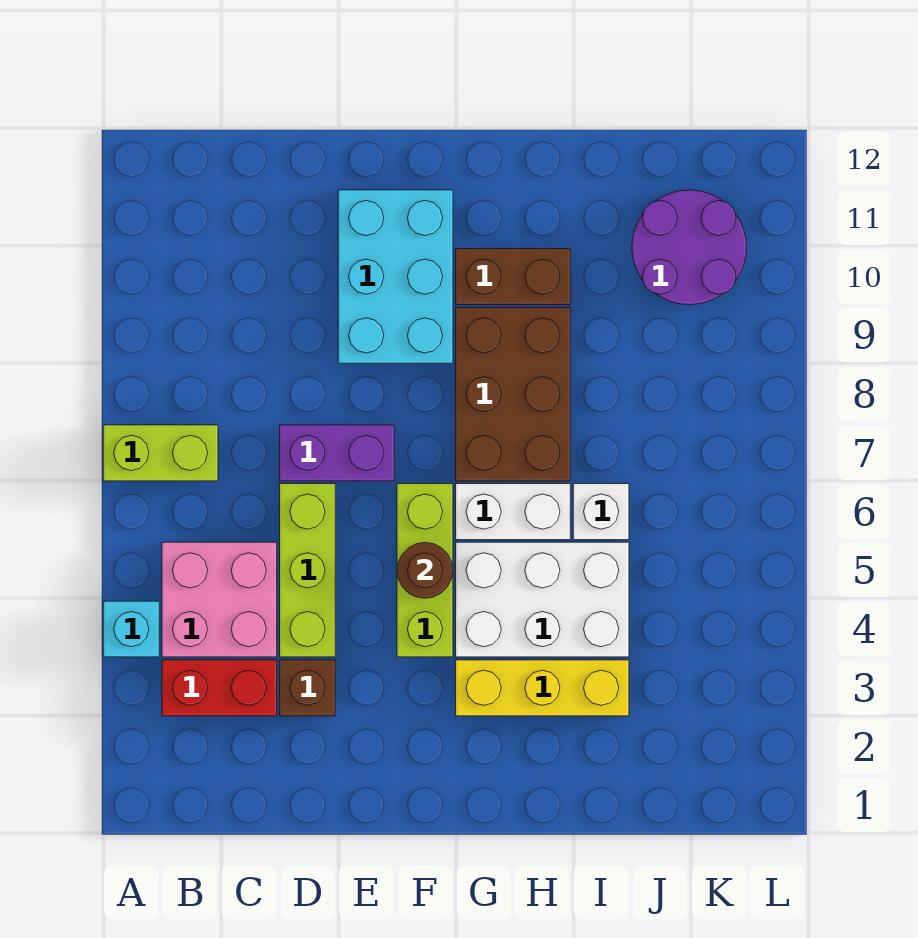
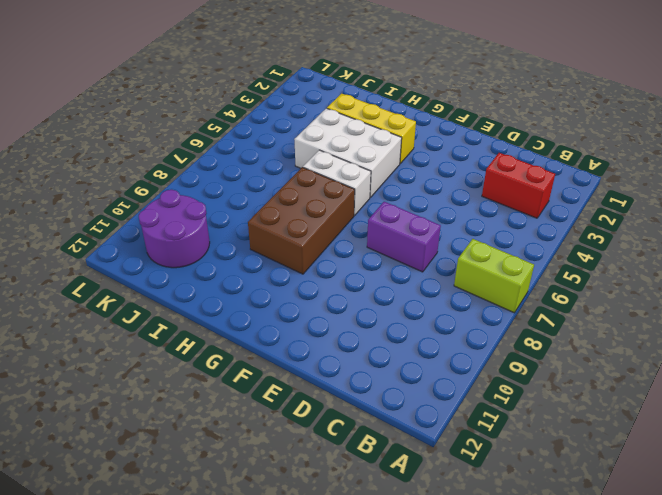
none -> cyan 1x1 brick [103,601,159,657]
none -> pink 2x2 brick [162,542,277,657]
none -> brown 1x1 brick [280,660,335,716]

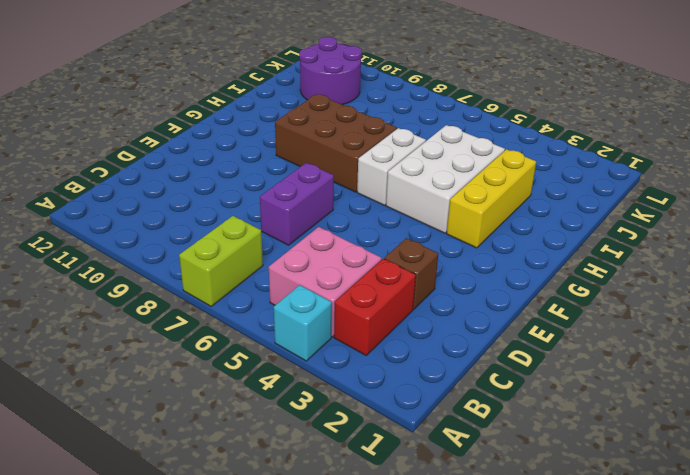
none -> lime 1x3 brick [280,484,335,657]
none -> cyan 2x3 brick [338,190,453,363]
none -> lime 1x3 brick [397,484,453,657]

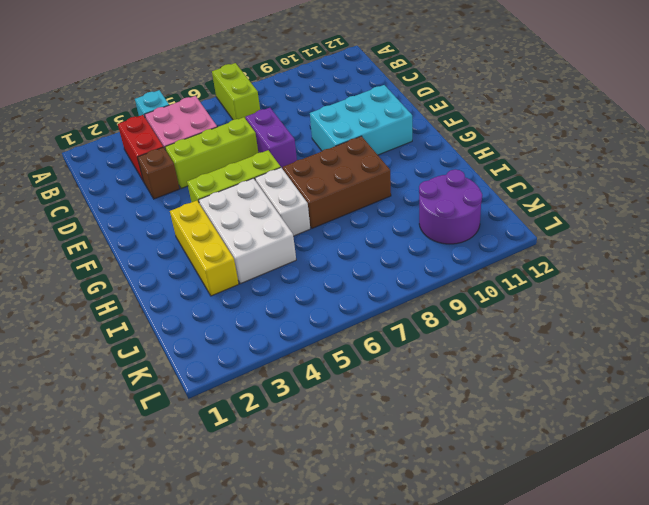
none -> brown 1x2 brick [456,249,570,305]
none -> white 1x1 brick [573,484,629,540]
none -> brown 1x1 round brick [397,543,453,598]

